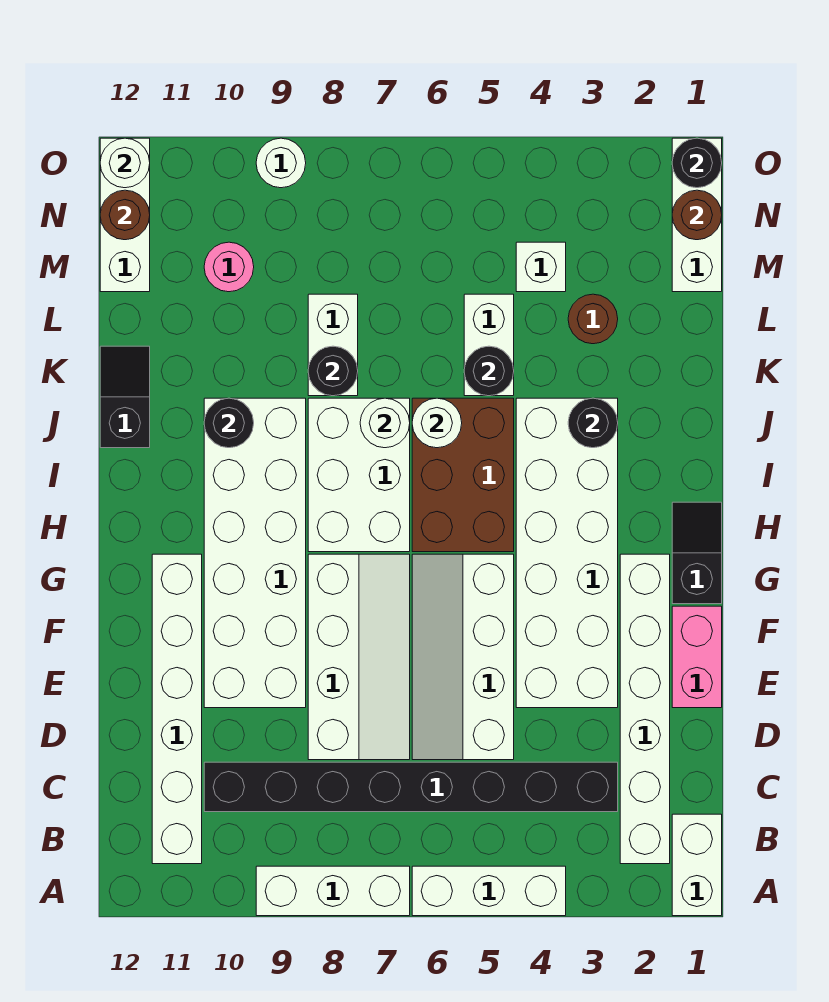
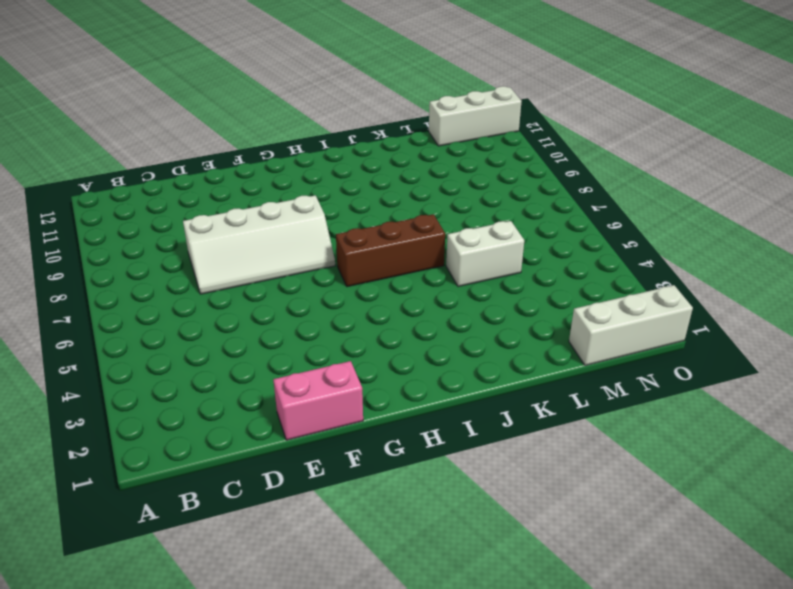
brown 1x3 brick [336,214,445,287] -> brown 2x3 brick [412,398,514,552]
none -> white 1x2 brick [672,814,722,916]
none -> white 1x3 brick [412,866,566,916]
none -> white 1x3 brick [256,866,410,916]
none -> white 1x6 brick [620,554,670,864]

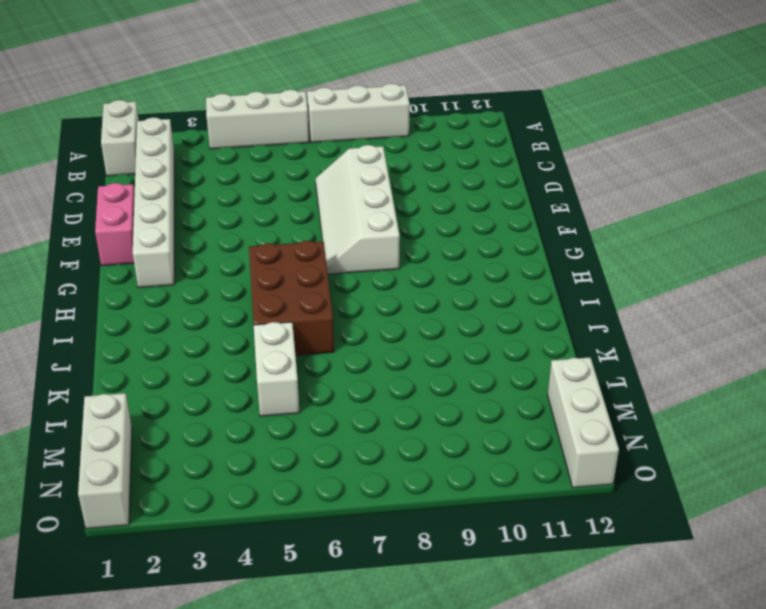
none -> white 1x6 brick [152,554,202,864]
none -> black 1x8 brick [204,762,618,812]
none -> white 2x4 slope [412,554,514,760]
none -> white 2x6 brick [516,398,618,708]

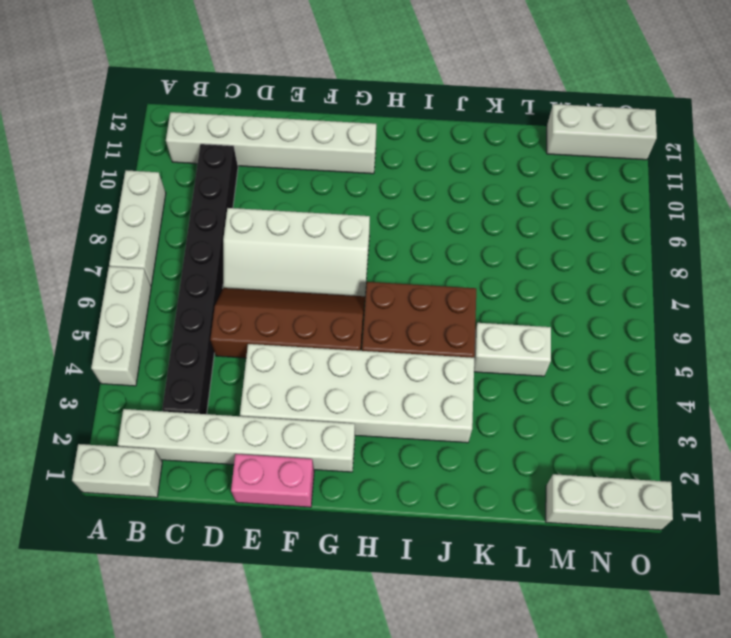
brown 2x4 slope [210,288,365,358] -> white 2x4 slope [412,554,514,760]
none -> white 2x6 brick [204,398,306,708]
none -> black 1x2 slope [672,502,722,604]
none -> white 2x3 brick [308,398,410,552]
none -> black 1x2 slope [100,346,150,448]

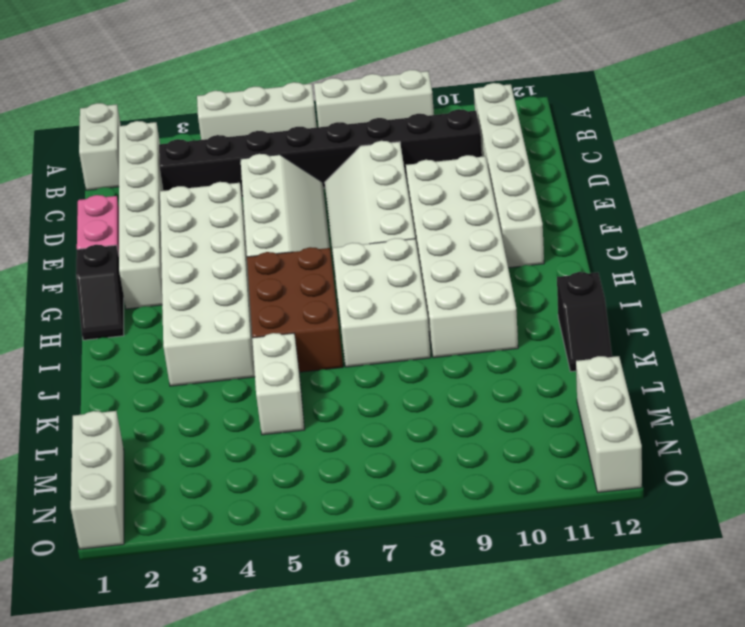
none -> white 1x2 brick [308,294,358,396]
none -> brown 1x1 round brick [568,294,618,344]
none -> white 1x1 brick [516,242,566,292]
none -> pink 1x1 round brick [204,242,254,292]

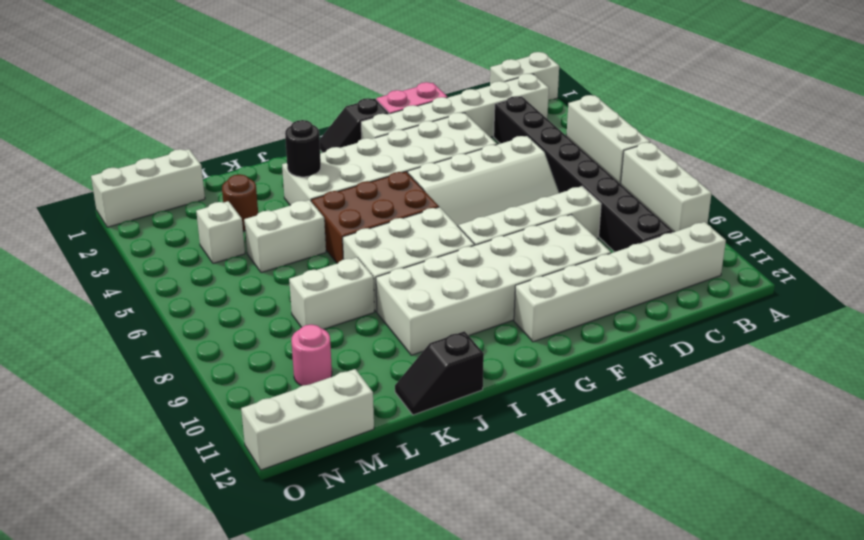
none -> white 1x1 round brick [256,138,306,188]
none -> white 1x1 round brick [412,398,462,448]
none -> white 1x1 round brick [360,398,410,448]
none -> black 1x1 round brick [204,398,254,448]

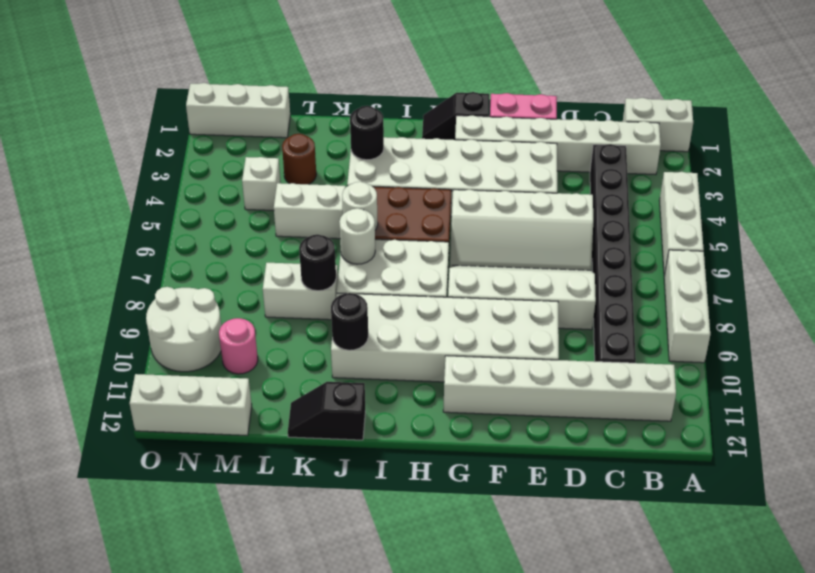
white 2x2 round brick [146,287,221,372] -> white 1x1 round brick [256,138,306,188]
none -> black 1x1 round brick [464,346,514,396]
none -> brown 1x1 round brick [672,190,722,240]
none -> brown 1x1 round brick [100,190,150,240]
none -> black 1x1 round brick [672,138,722,188]

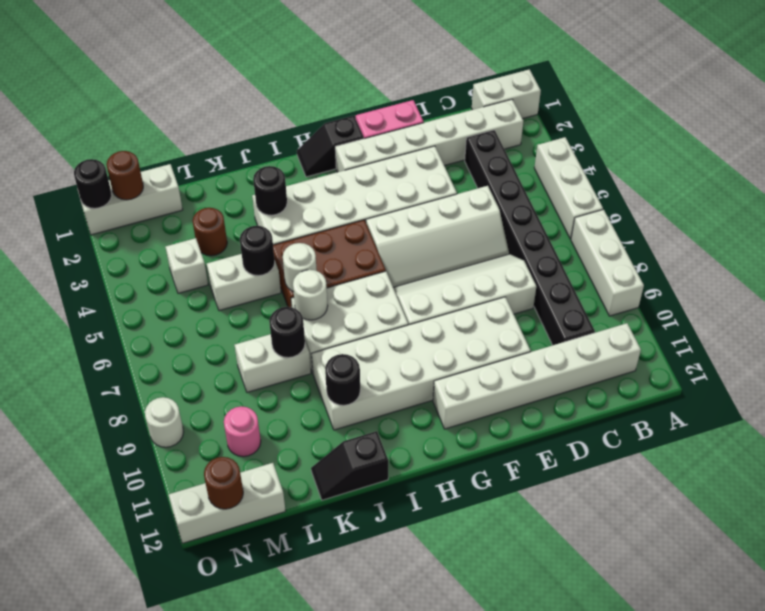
none -> white 1x1 round brick [100,138,150,188]

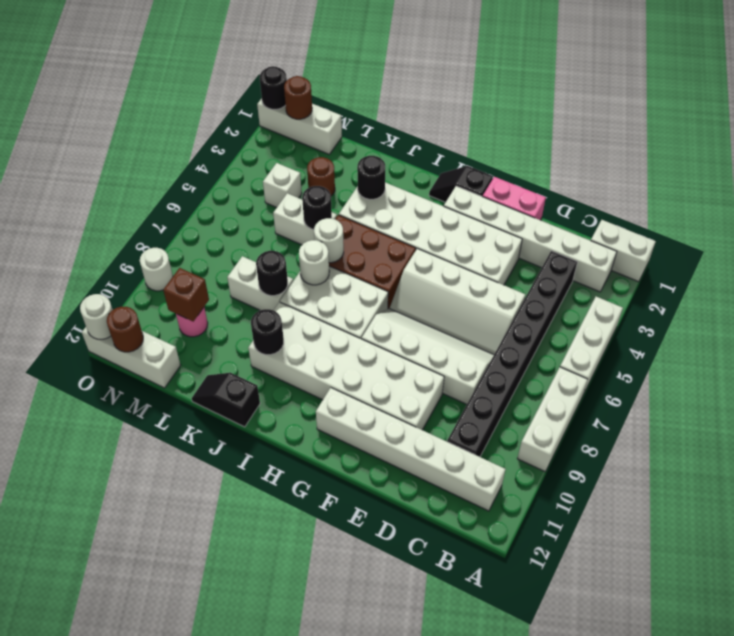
brown 1x1 brick [163,268,209,321] -> none

